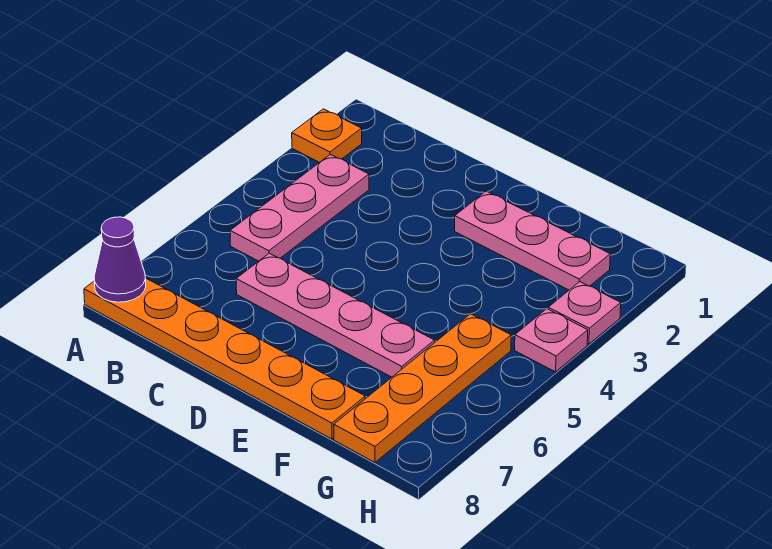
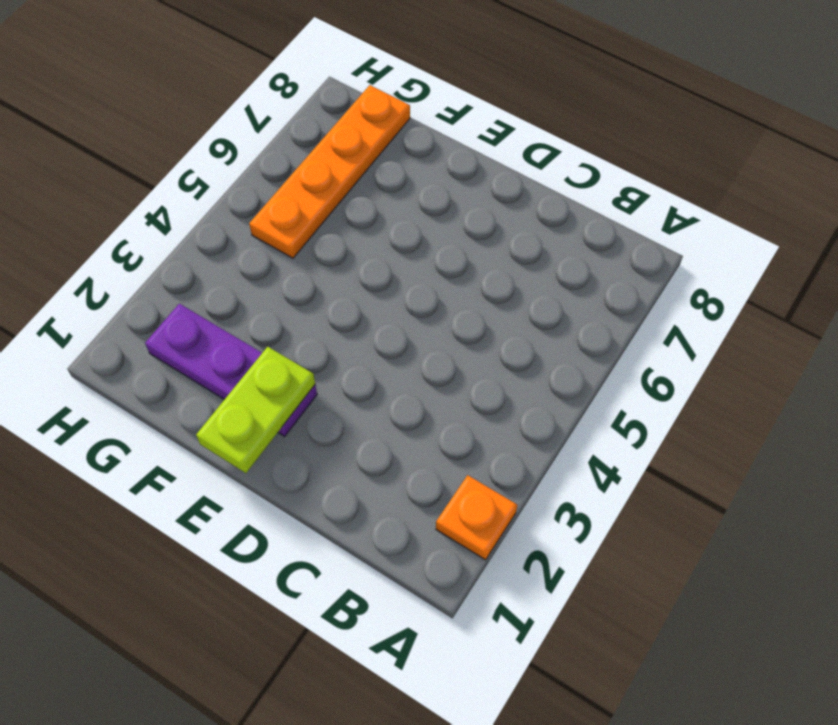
lime 1x2 plate [196,347,315,473] -> none
purple 1x3 plate [145,304,317,436] -> pink 1x3 plate [455,191,610,290]
none -> orange 1x6 plate [84,278,365,439]
none -> pink 1x3 plate [230,154,369,261]

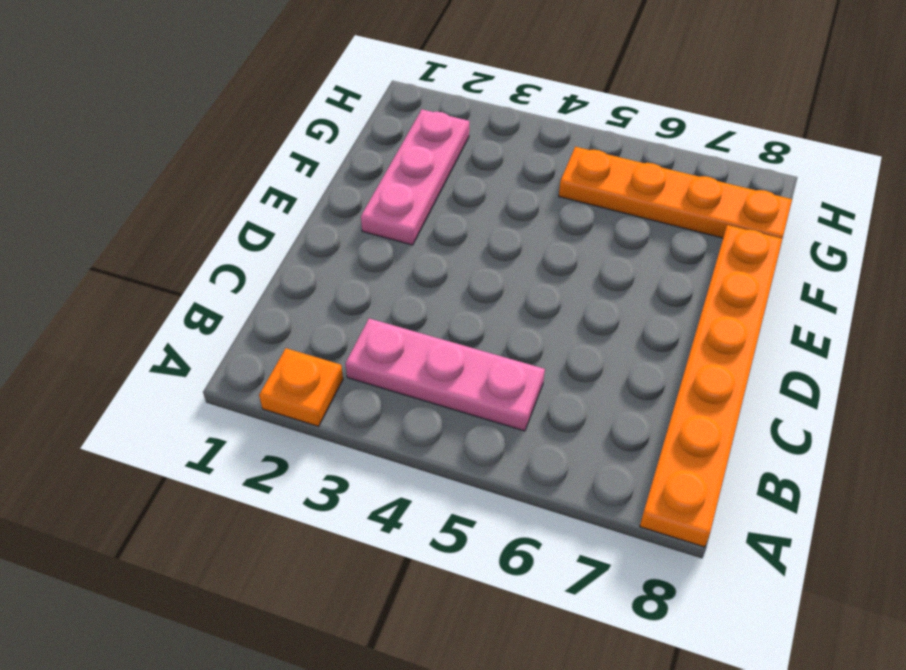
none -> pink 1x4 plate [236,253,435,377]
none -> pink 1x1 plate [548,282,621,344]

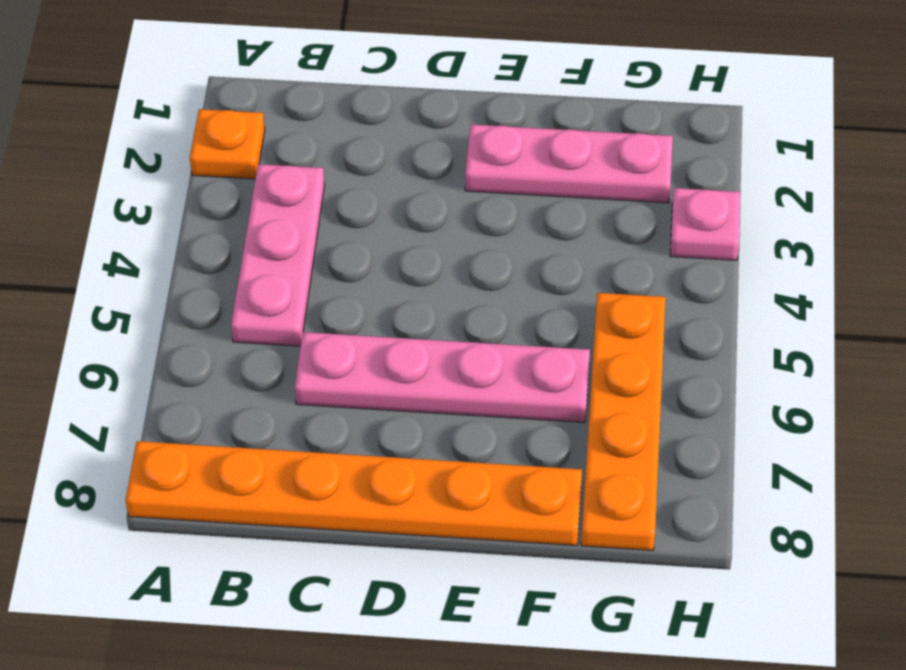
none -> pink 1x1 plate [515,309,588,372]
none -> purple 1x1 cone [94,217,146,302]

